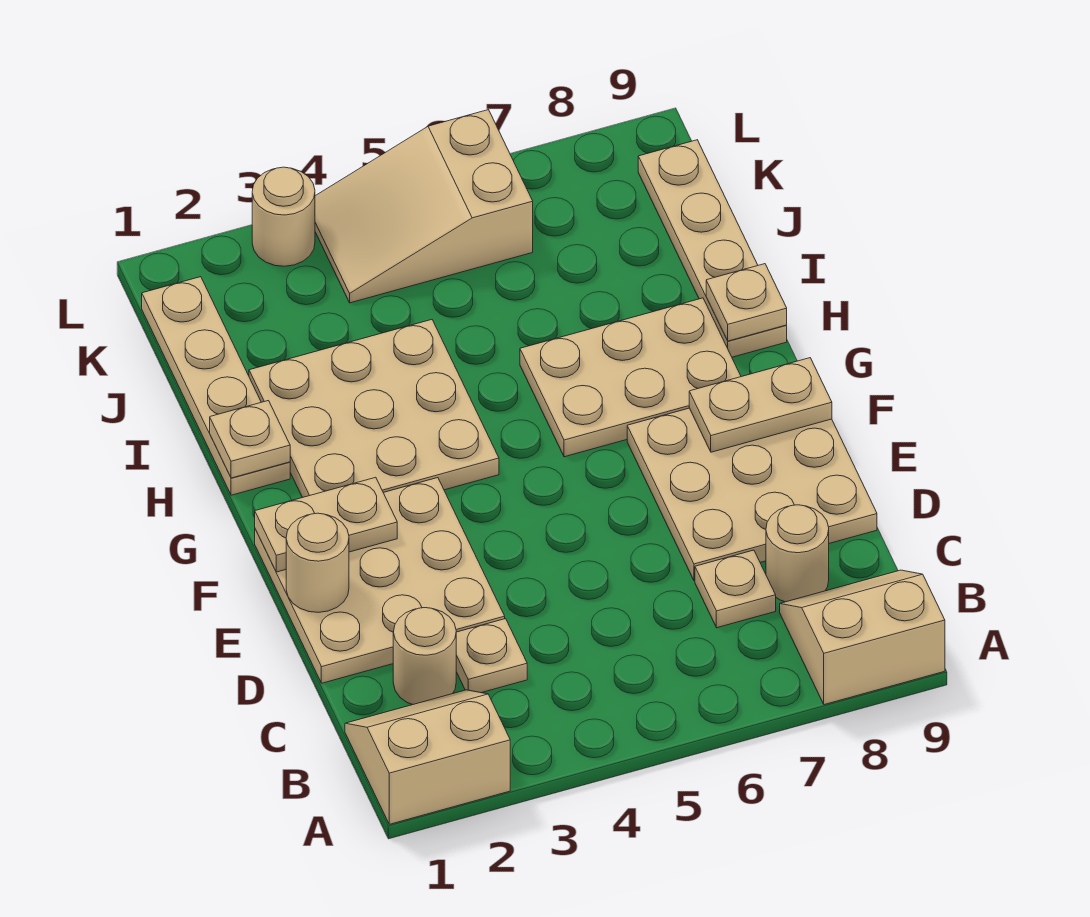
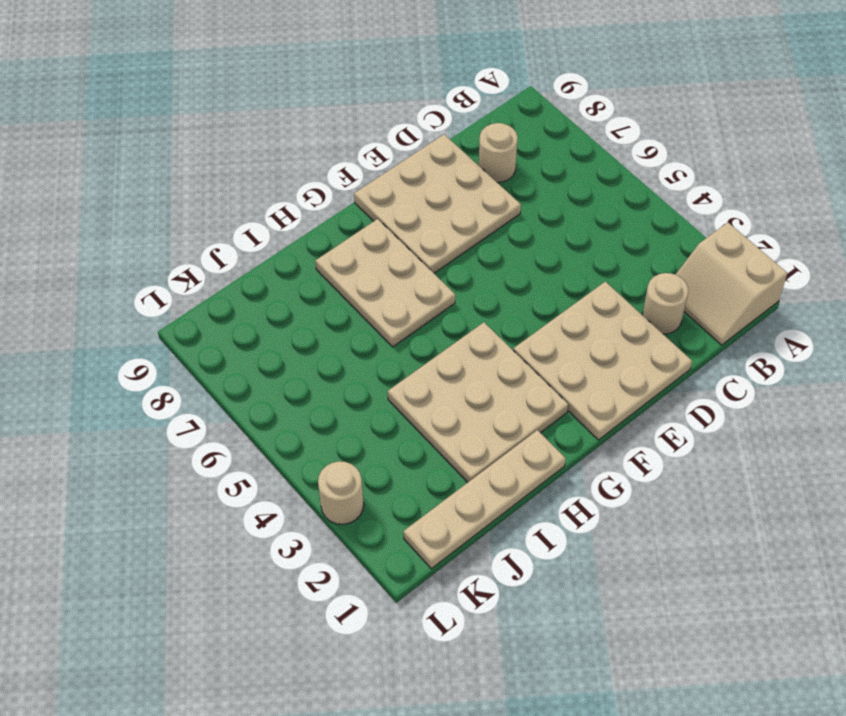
none -> tan 2x2 slope [780,570,945,705]
none -> tan 1x1 plate [456,619,527,693]
none -> tan 1x1 plate [695,550,776,628]

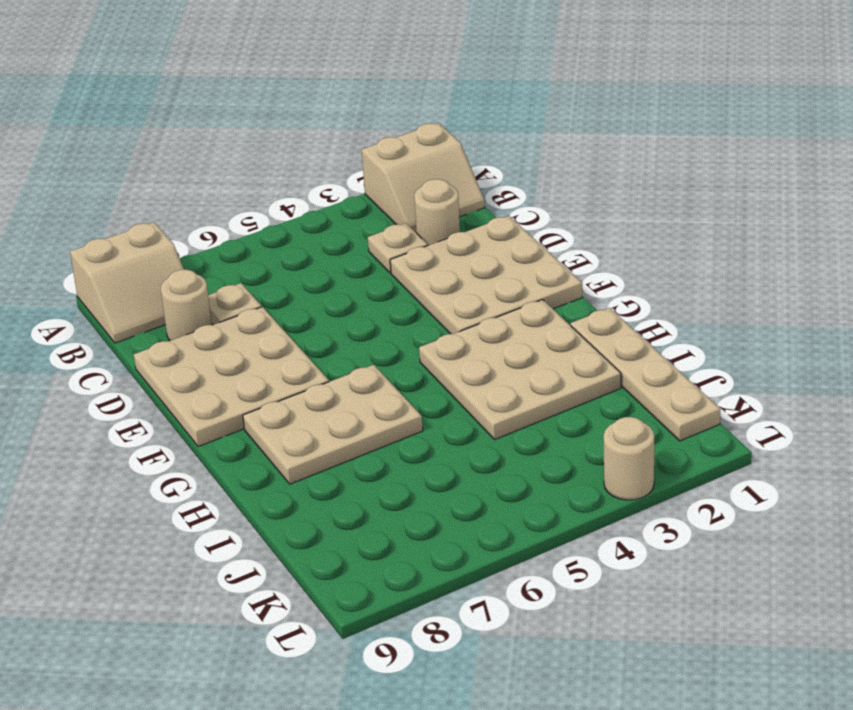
none -> tan 1x4 plate [638,140,787,357]
none -> tan 2x3 slope [315,110,533,303]
none -> tan 1x1 round brick [286,513,349,612]

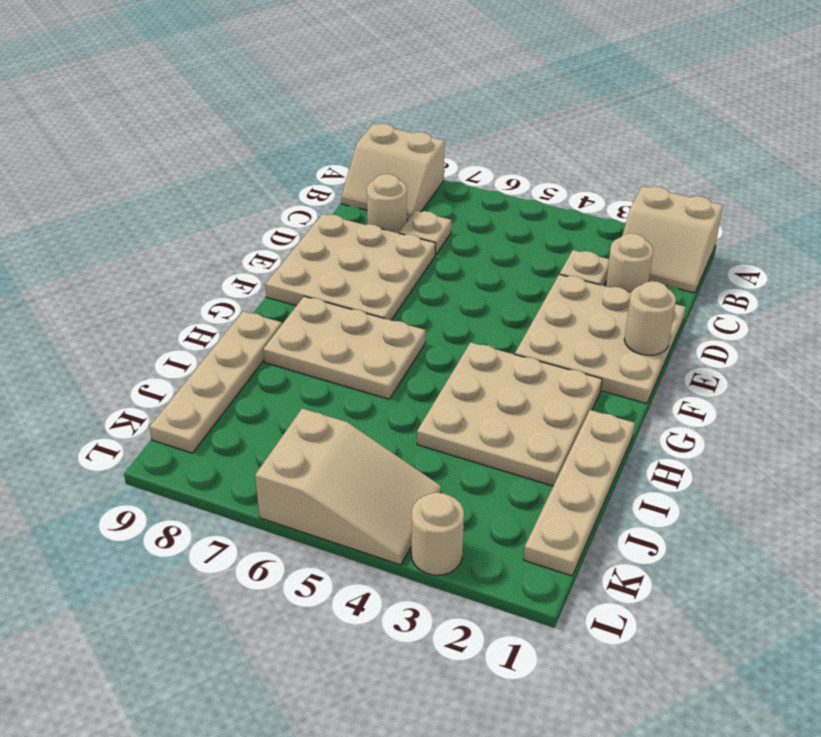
none -> tan 1x2 plate [255,477,397,572]
none -> tan 1x2 plate [689,358,832,452]
none -> tan 1x1 plate [210,401,290,478]

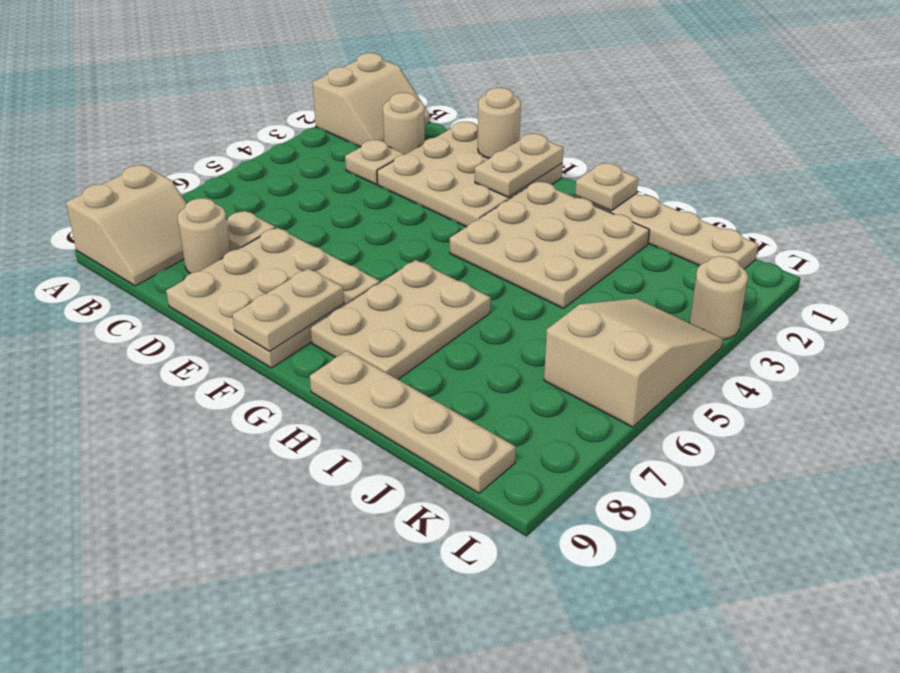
none -> tan 1x1 plate [706,264,787,341]

